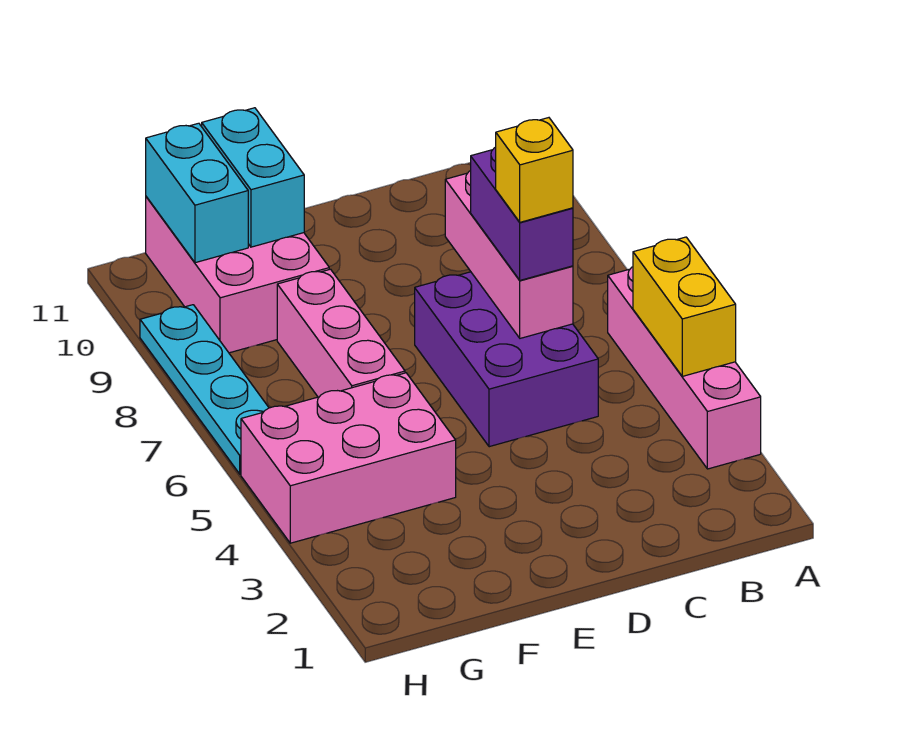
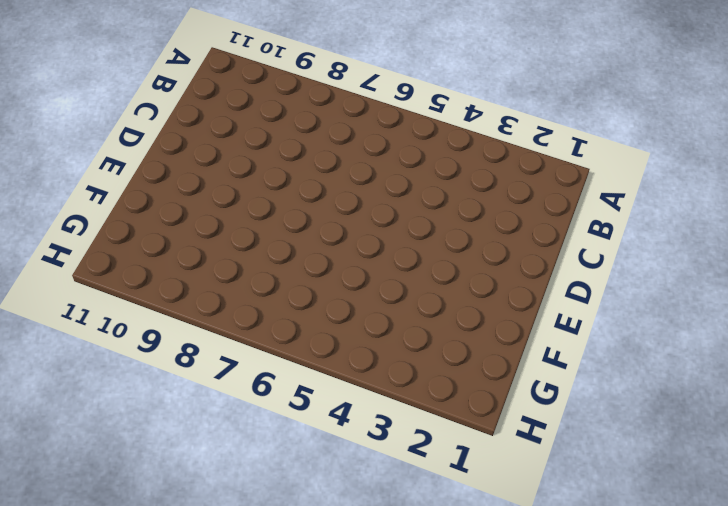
none -> pink 1x4 brick [608,267,761,469]
none -> purple 2x3 brick [415,272,598,447]
none -> pink 2x3 brick [241,373,456,543]

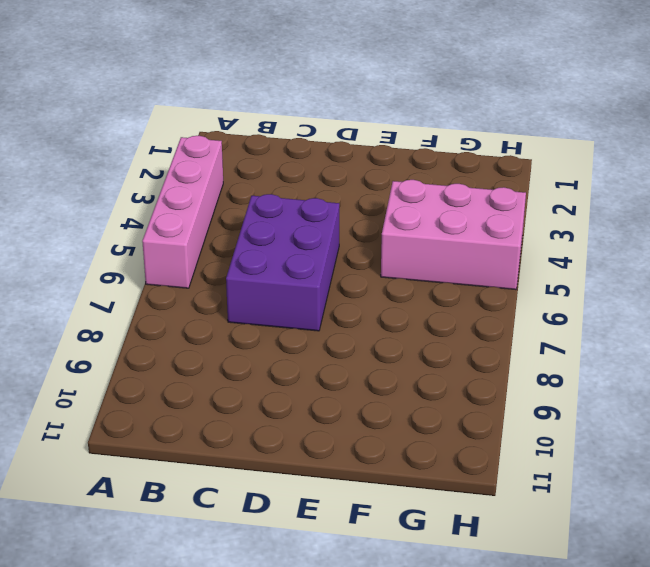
none -> pink 1x3 brick [277,269,405,397]
none -> pink 2x3 brick [146,197,329,353]
none -> cyan 1x4 plate [140,305,269,474]

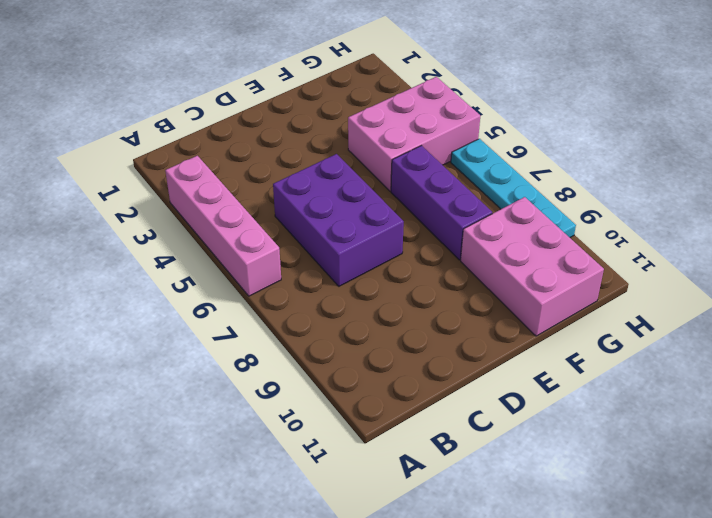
purple 1x3 brick [391,146,492,260] -> pink 1x3 brick [277,269,405,397]
none -> yellow 1x2 brick [633,237,736,376]
none -> pink 1x3 brick [445,171,573,338]
none -> cyan 1x2 brick [202,108,304,247]

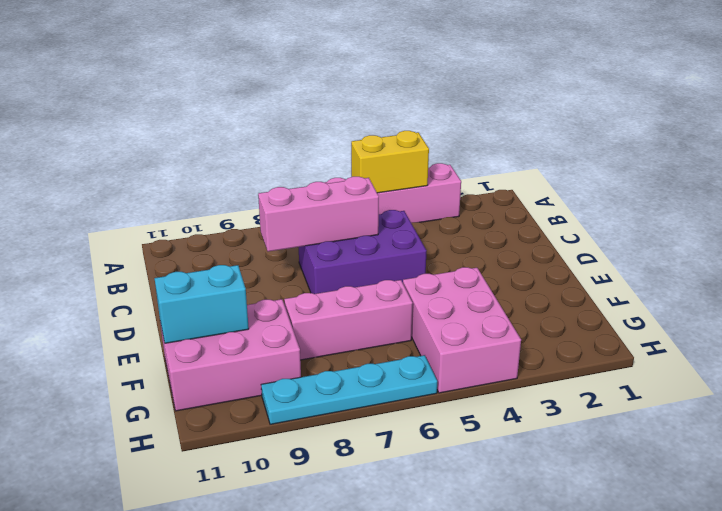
none -> cyan 1x2 brick [146,123,248,263]
none -> purple 1x2 brick [471,147,573,280]
none -> yellow 1x1 brick [496,118,573,222]

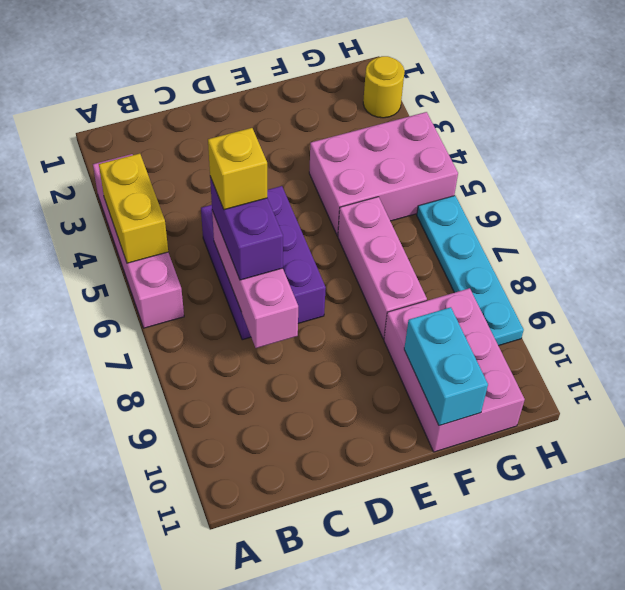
yellow 1x1 round brick [363,56,405,118] -> none
none -> cyan 1x2 brick [146,123,248,263]

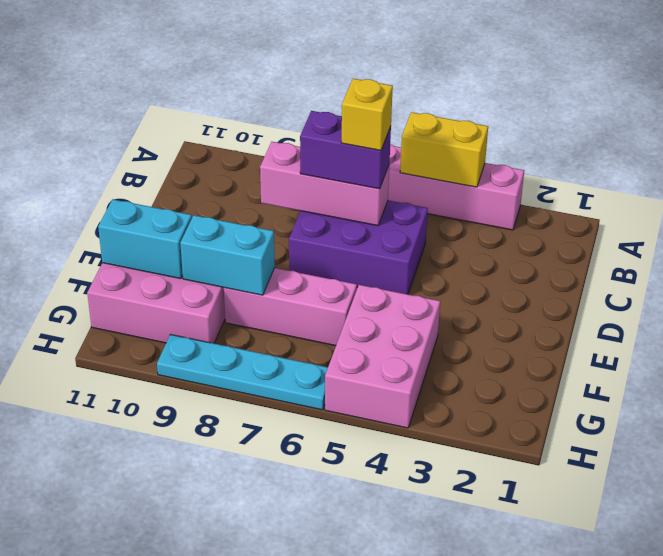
cyan 1x2 brick [180,215,275,295] -> cyan 1x2 brick moved to [146,123,248,263]

